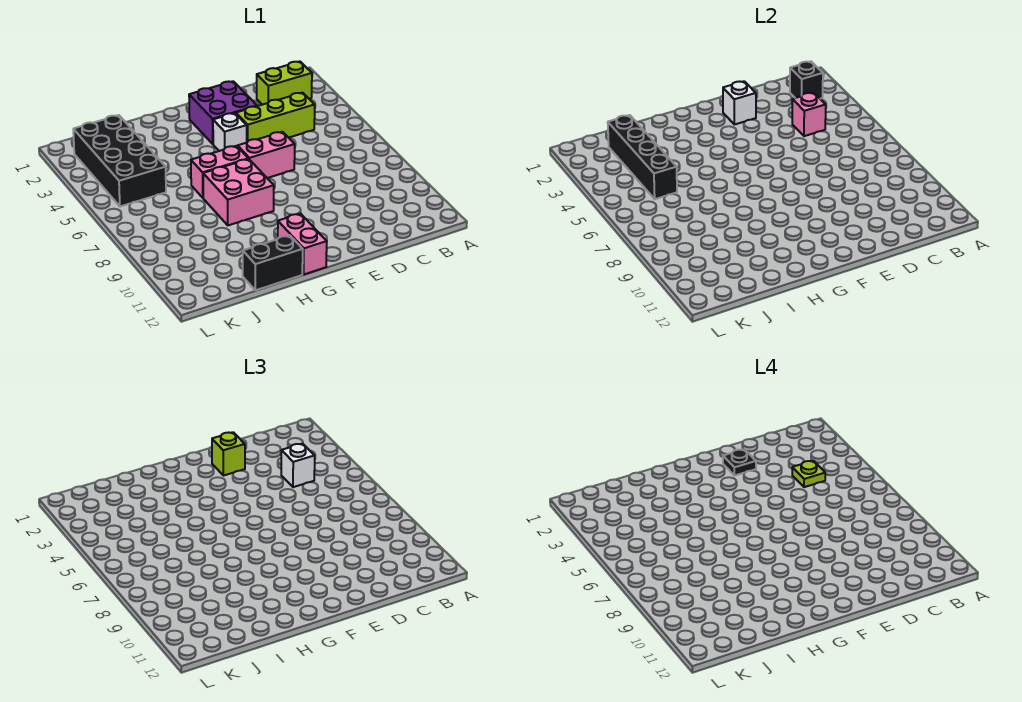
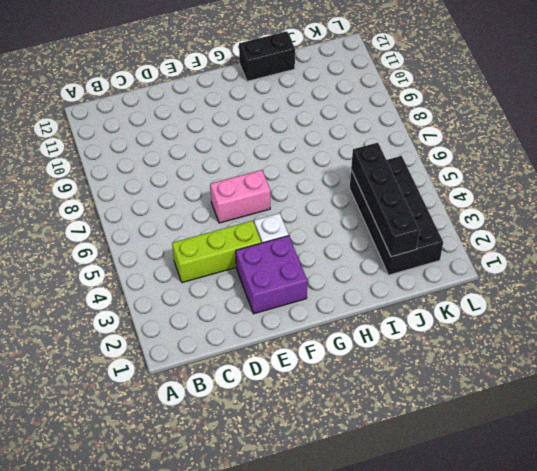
none -> lime 1x2 brick [257,62,312,105]
none -> pink 1x2 brick [191,146,248,198]
none -> pink 2x2 brick [203,159,274,225]

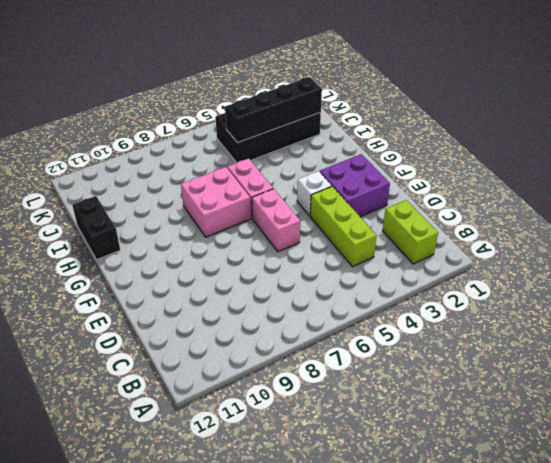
none -> pink 1x2 brick [278,213,327,274]
none -> black 1x1 brick [790,62,823,99]
none -> pink 1x1 brick [792,93,826,136]

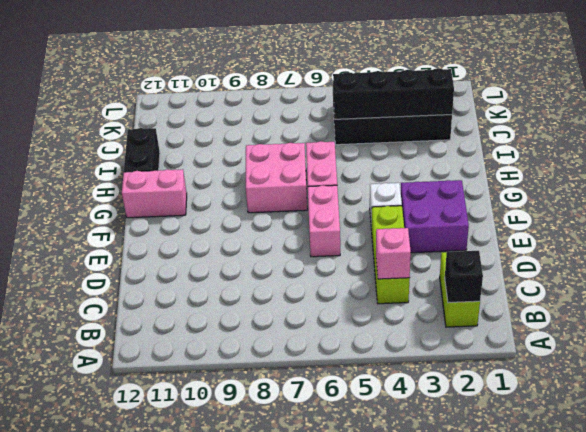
none -> white 1x1 brick [723,81,756,125]
none -> white 1x1 brick [281,444,315,487]
none -> lime 1x1 brick [212,432,245,476]

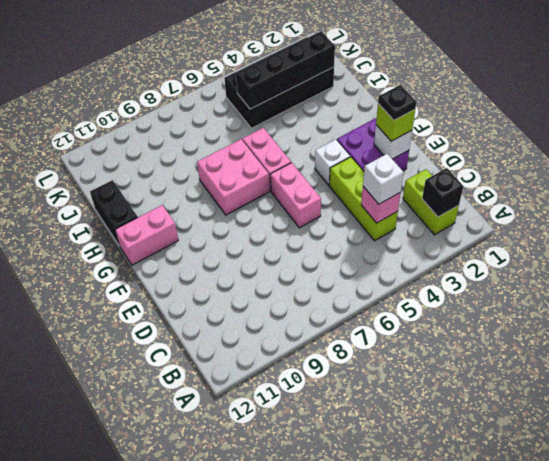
none -> lime 1x1 plate [792,461,825,487]

